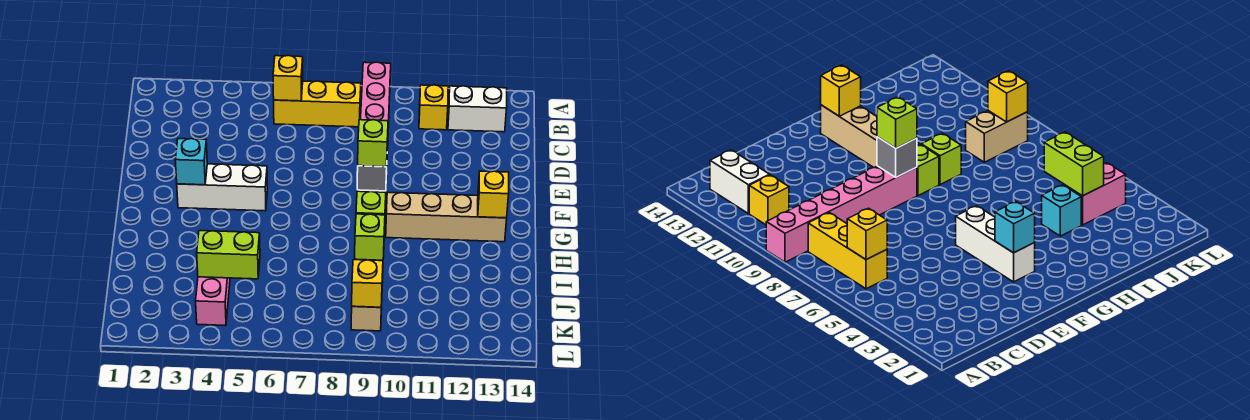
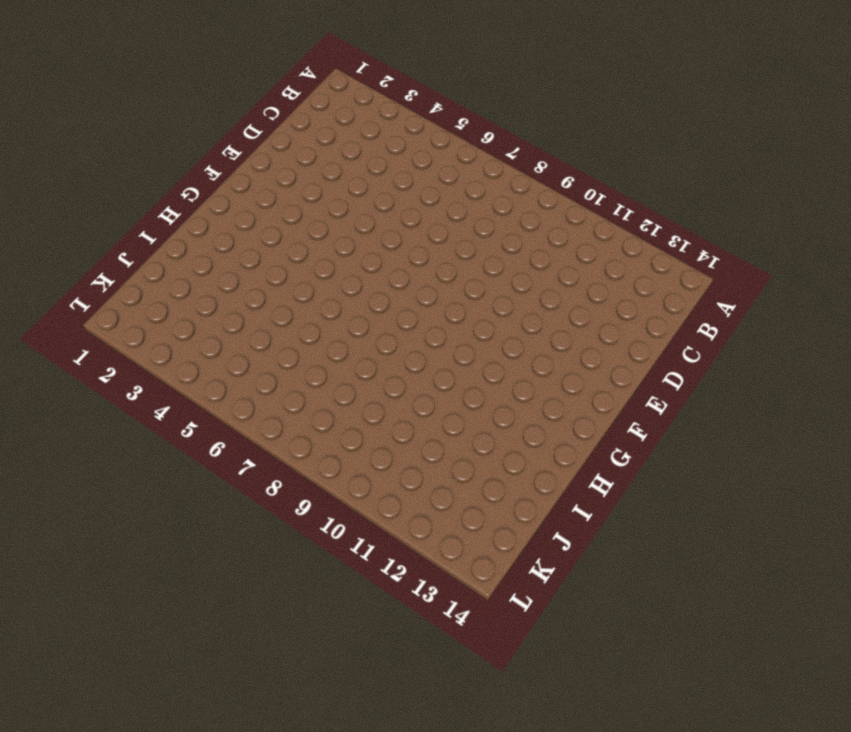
none -> pink 1x6 brick [357,62,391,206]
none -> yellow 1x3 brick [274,81,361,127]
none -> yellow 1x1 brick [419,85,448,130]

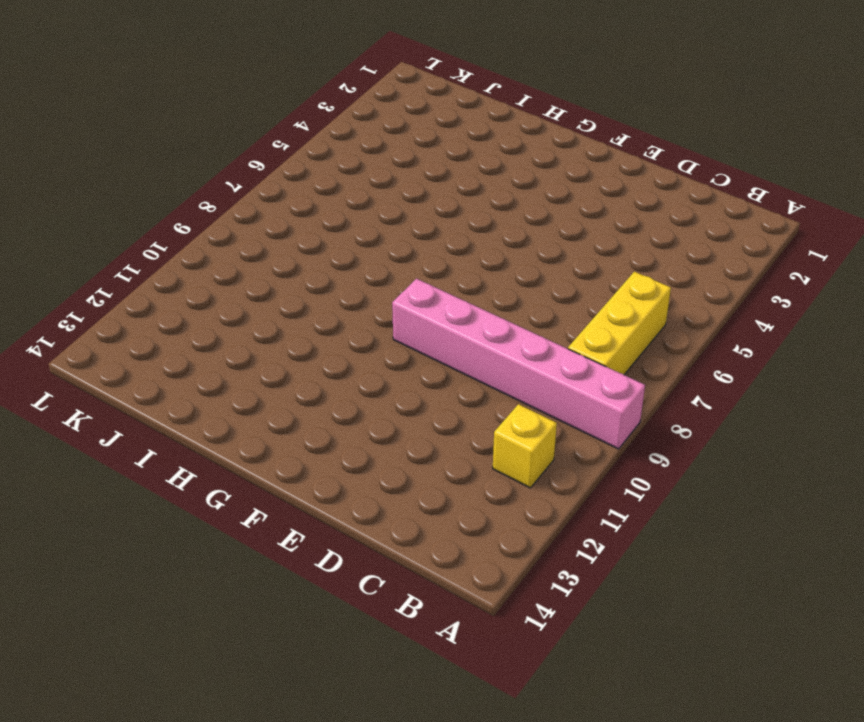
none -> white 1x2 brick [448,86,507,132]
none -> white 1x3 brick [177,164,267,211]
none -> lime 1x1 brick [356,191,386,232]

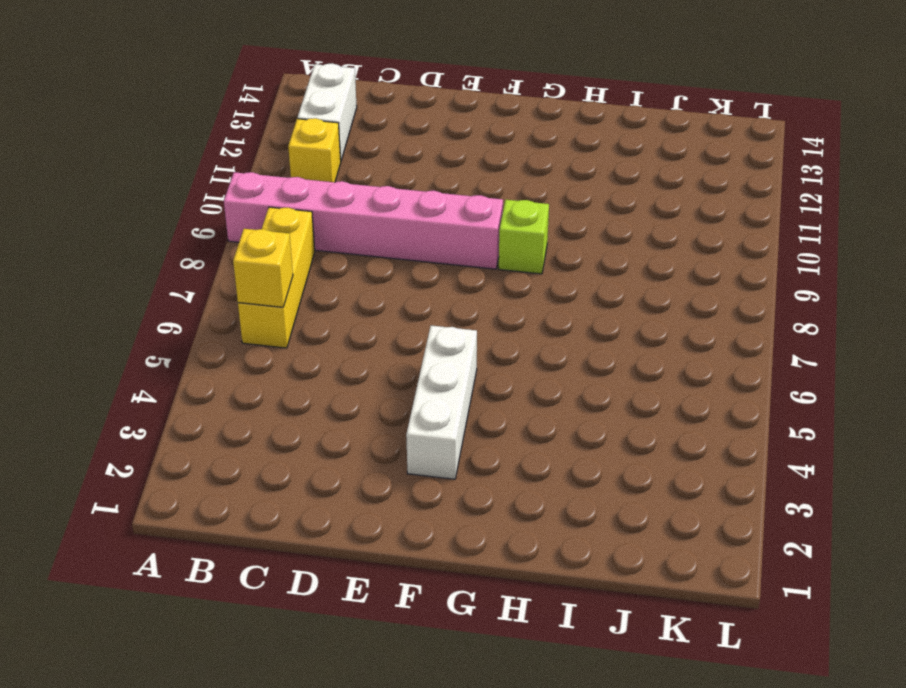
none -> tan 1x4 brick [386,192,507,242]
none -> lime 1x1 brick [355,214,385,260]
none -> cyan 1x1 brick [1042,185,1081,236]

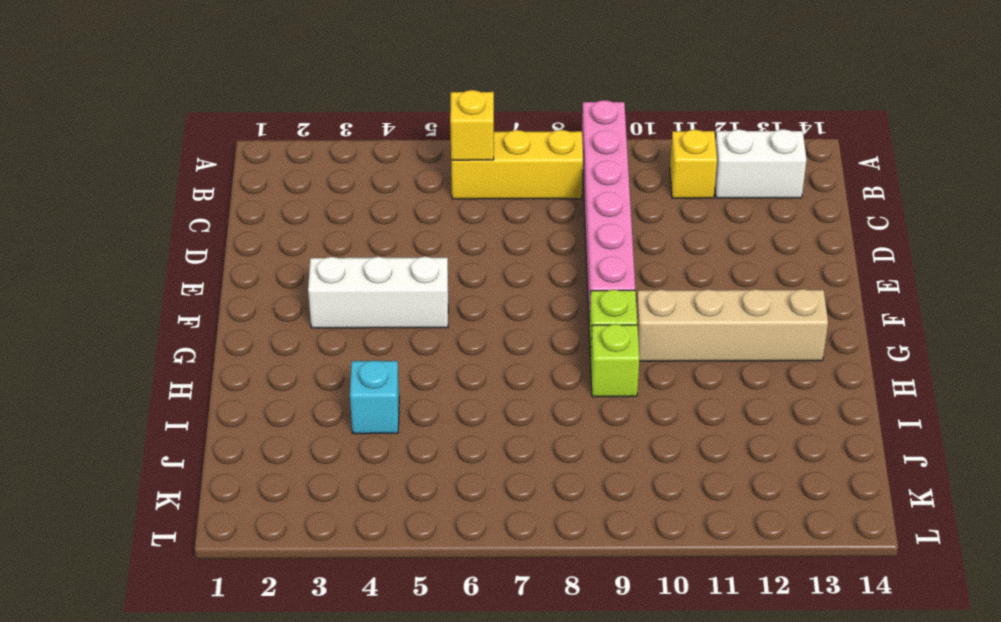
none -> pink 1x2 brick [196,277,230,326]
none -> tan 1x2 brick [351,277,383,331]
none -> cyan 1x1 brick [175,139,207,185]

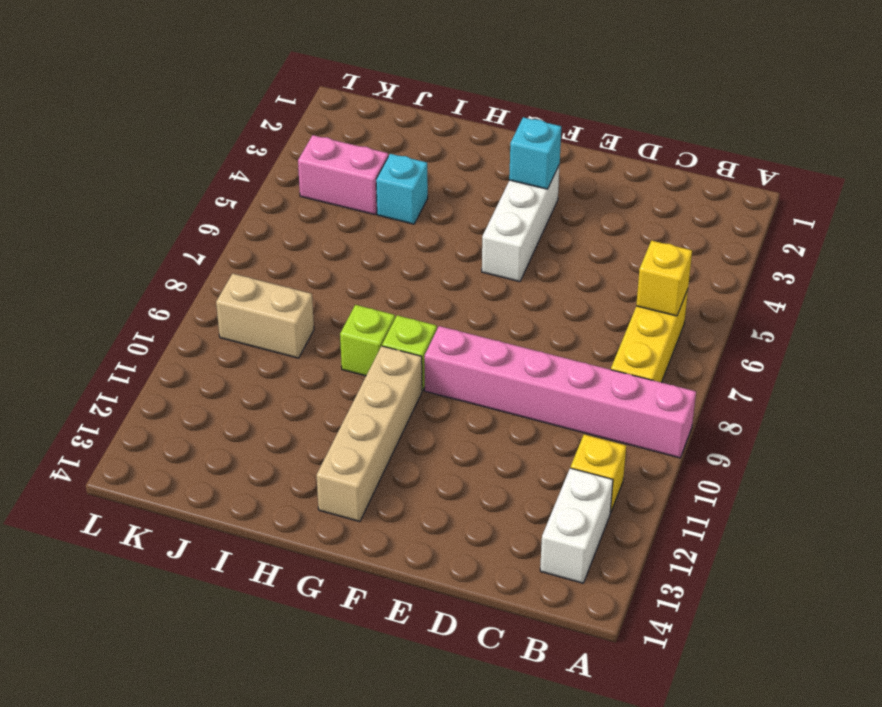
none -> grey 1x1 brick [357,166,387,191]
none -> yellow 1x1 brick [478,171,509,218]
none -> lime 1x2 brick [197,231,260,279]

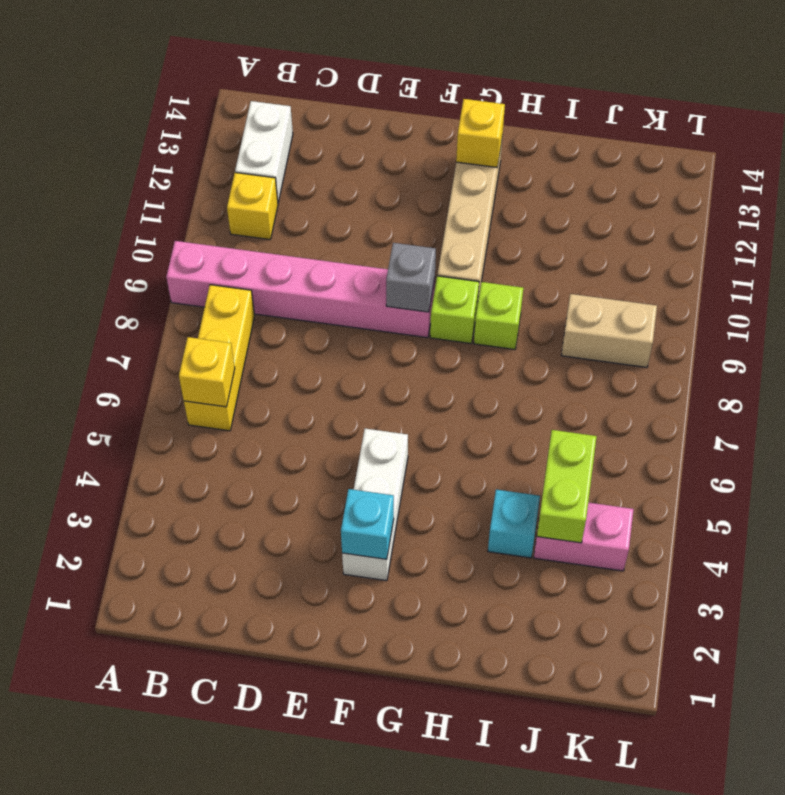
none -> yellow 1x1 brick [352,260,383,307]
none -> lime 1x1 brick [358,120,388,167]

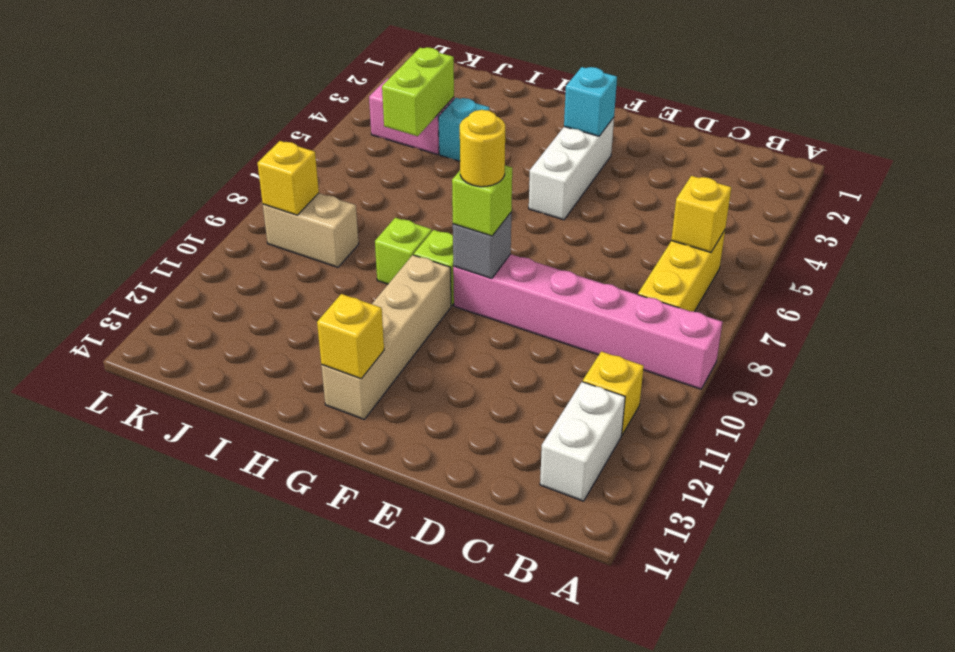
yellow 1x1 round brick [460,110,505,187] -> none

